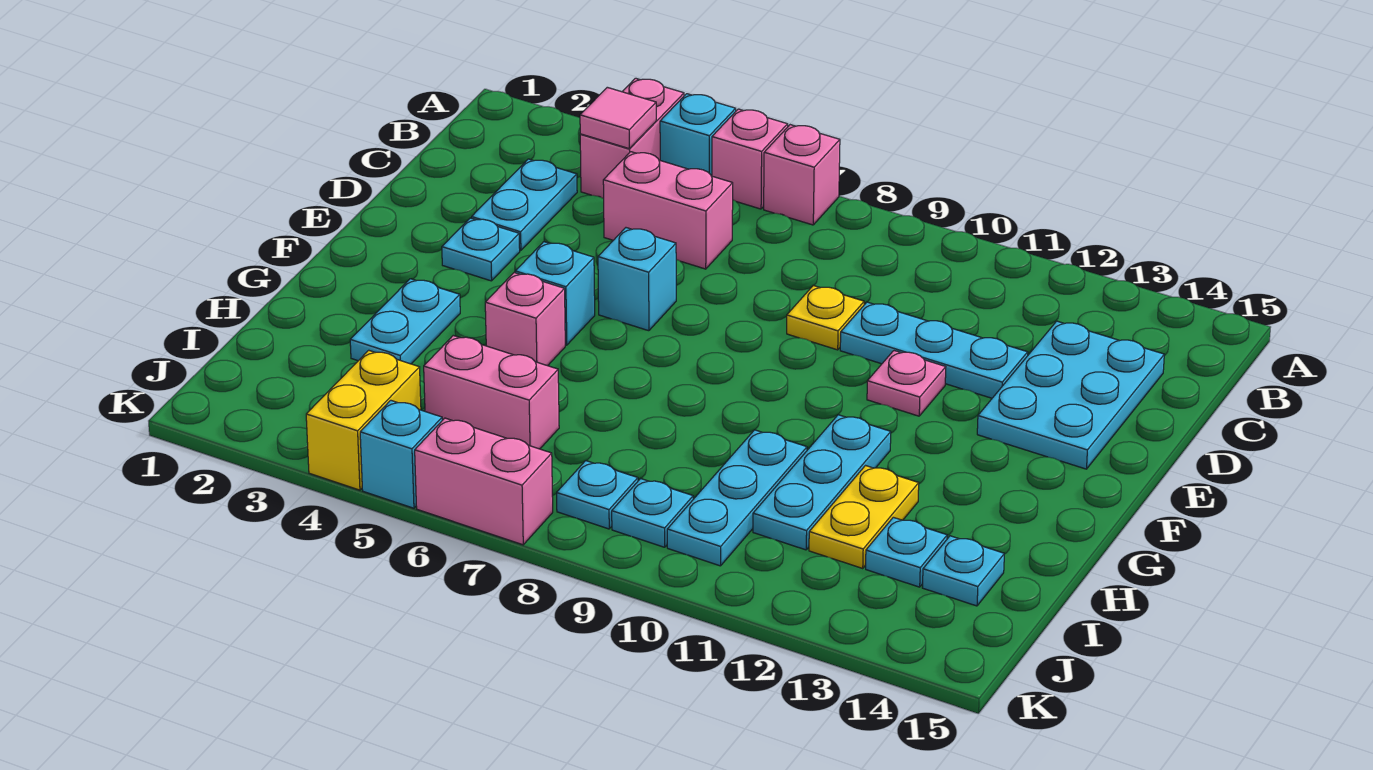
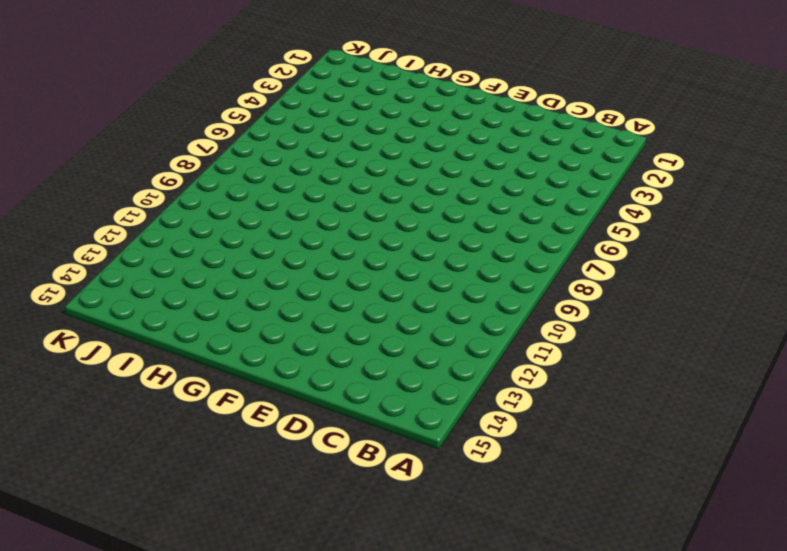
none -> pink 1x2 brick [580,78,684,198]
none -> cyan 1x1 brick [660,94,736,176]
none -> pink 1x1 brick [712,109,788,209]

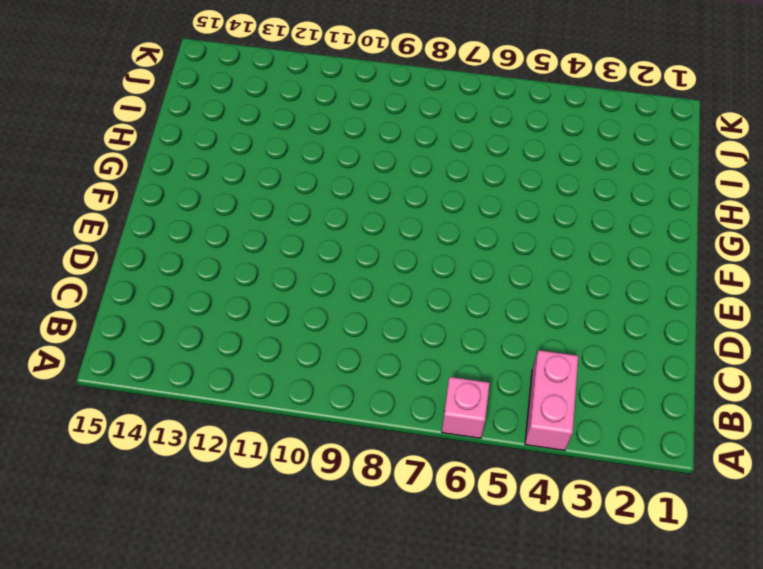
none -> cyan 1x1 brick [660,94,736,176]
none -> pink 1x1 brick [764,125,840,225]
none -> cyan 1x2 plate [472,159,577,251]

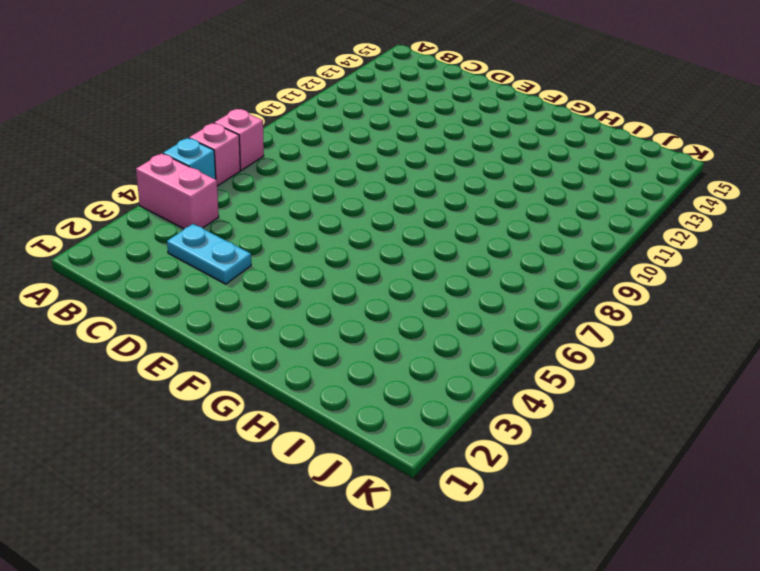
none -> pink 1x2 brick [603,152,733,269]
none -> cyan 2x3 plate [977,321,1164,469]
none -> yellow 1x1 plate [787,286,864,350]

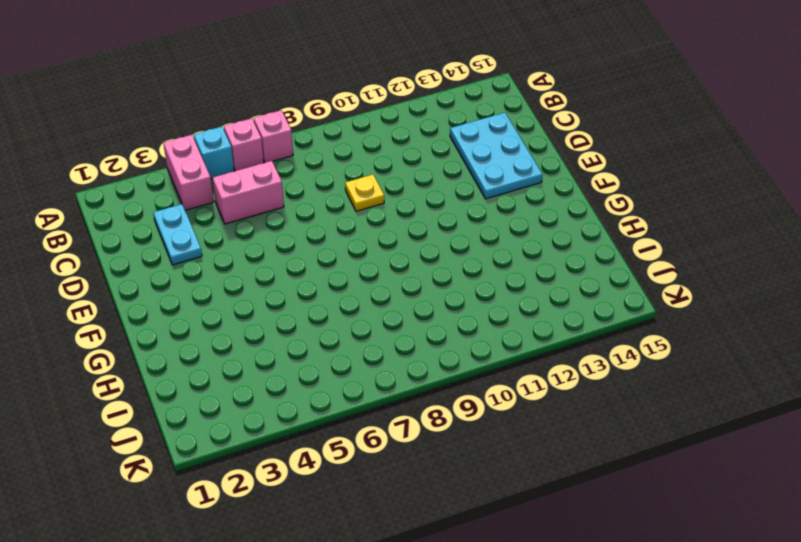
none -> cyan 1x3 plate [840,302,1028,398]
none -> cyan 1x1 plate [442,218,520,281]
none -> cyan 1x1 brick [598,228,676,331]

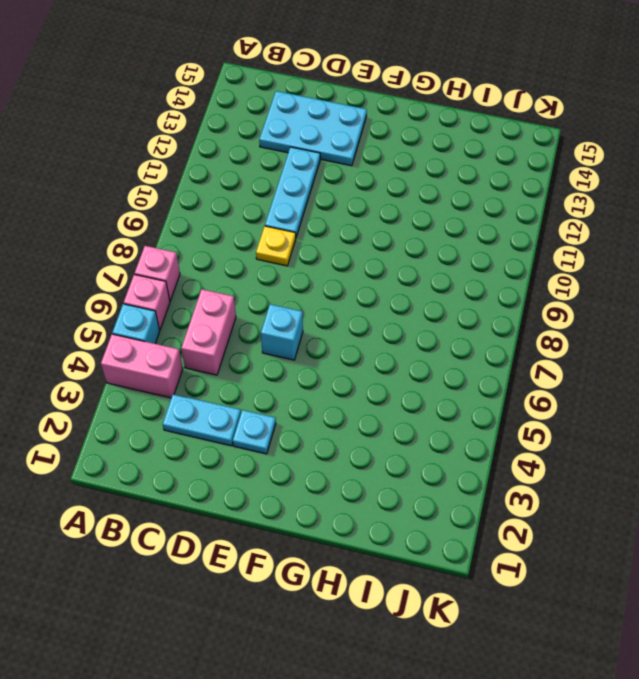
none -> pink 1x1 plate [867,351,946,416]
none -> cyan 1x1 brick [515,242,595,345]
none -> cyan 1x2 plate [350,279,460,364]

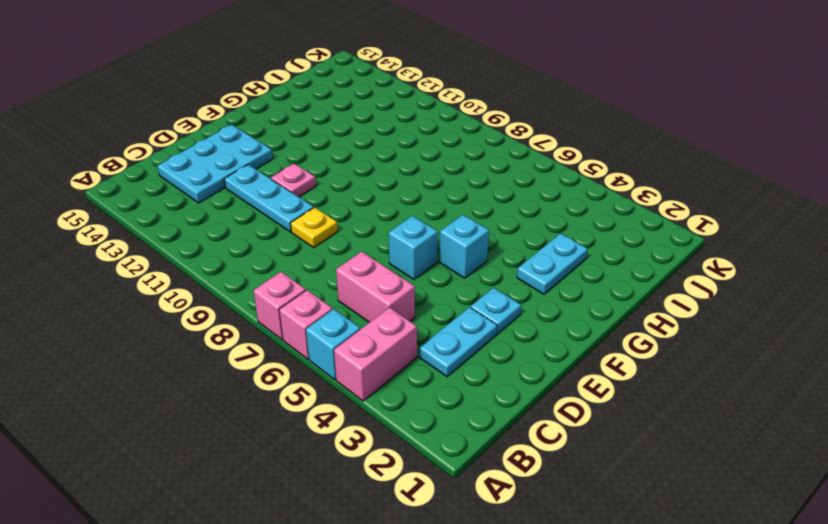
none -> pink 1x1 brick [485,273,565,366]
none -> cyan 1x3 plate [753,415,891,550]
none -> cyan 1x3 plate [667,430,807,566]

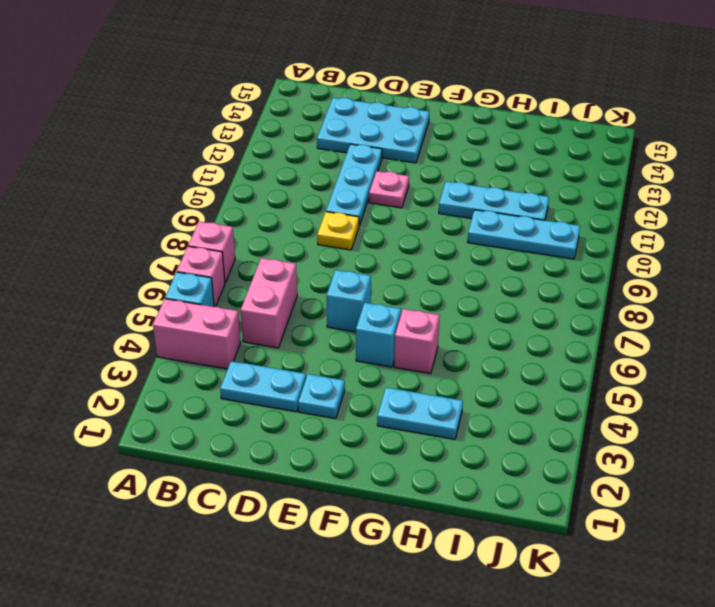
none -> yellow 1x2 plate [809,466,919,568]
none -> pink 1x2 brick [424,336,559,449]
none -> cyan 1x1 plate [866,517,947,587]

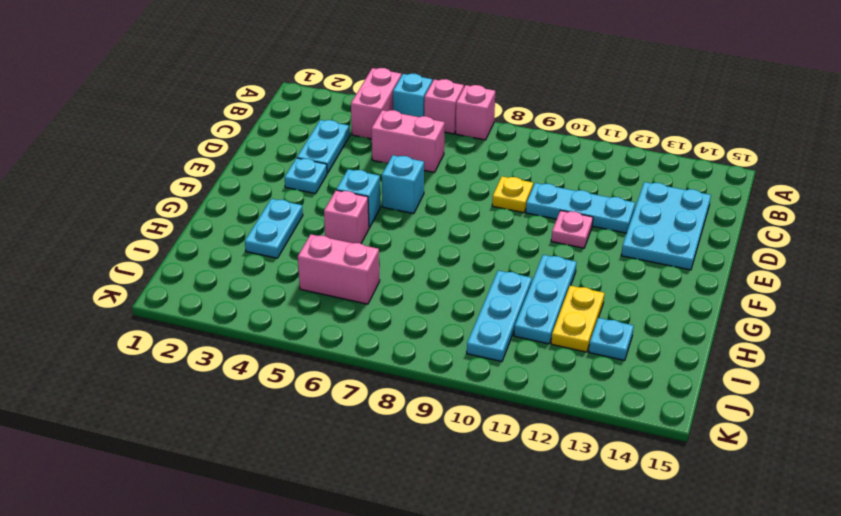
none -> cyan 1x1 plate [922,536,1004,606]
none -> yellow 1x2 brick [306,350,421,490]
none -> cyan 1x1 plate [557,461,638,529]

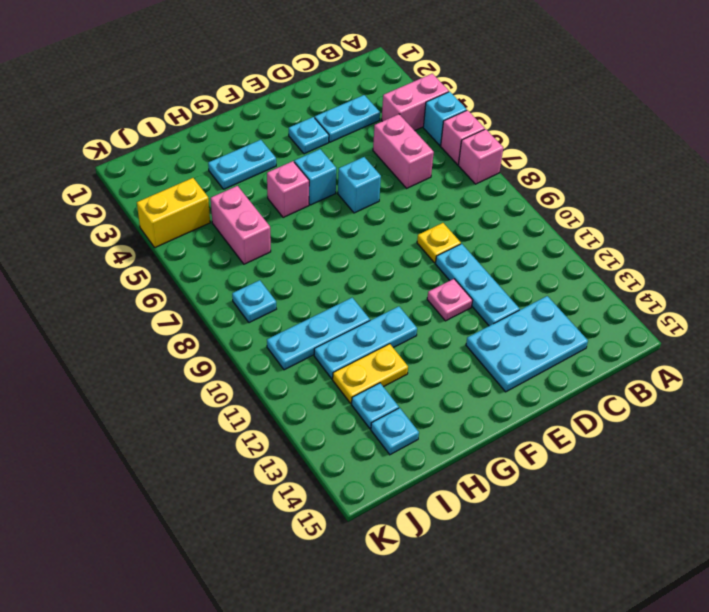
none -> cyan 1x1 plate [612,479,693,547]
none -> cyan 1x1 brick [360,400,442,508]
none -> pink 1x2 brick [415,418,553,545]

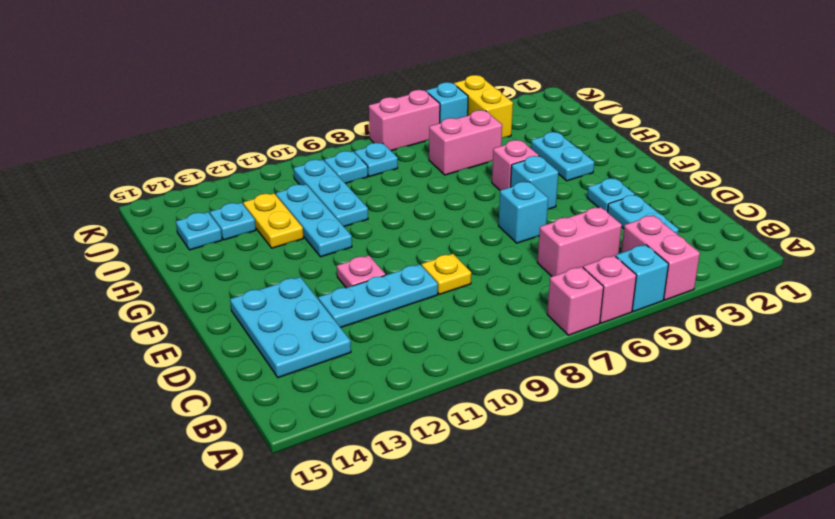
none -> pink 1x1 tile [580,87,656,148]

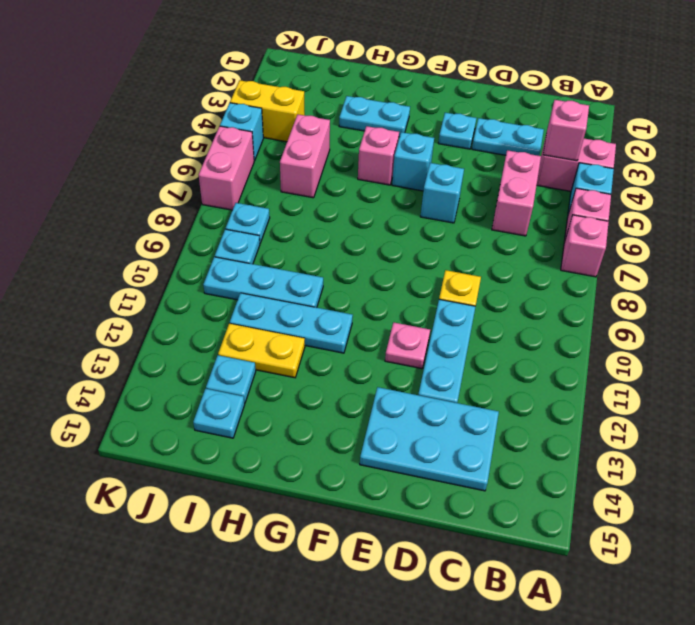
pink 1x1 brick [543,100,589,161] -> pink 1x1 tile [580,87,656,148]

